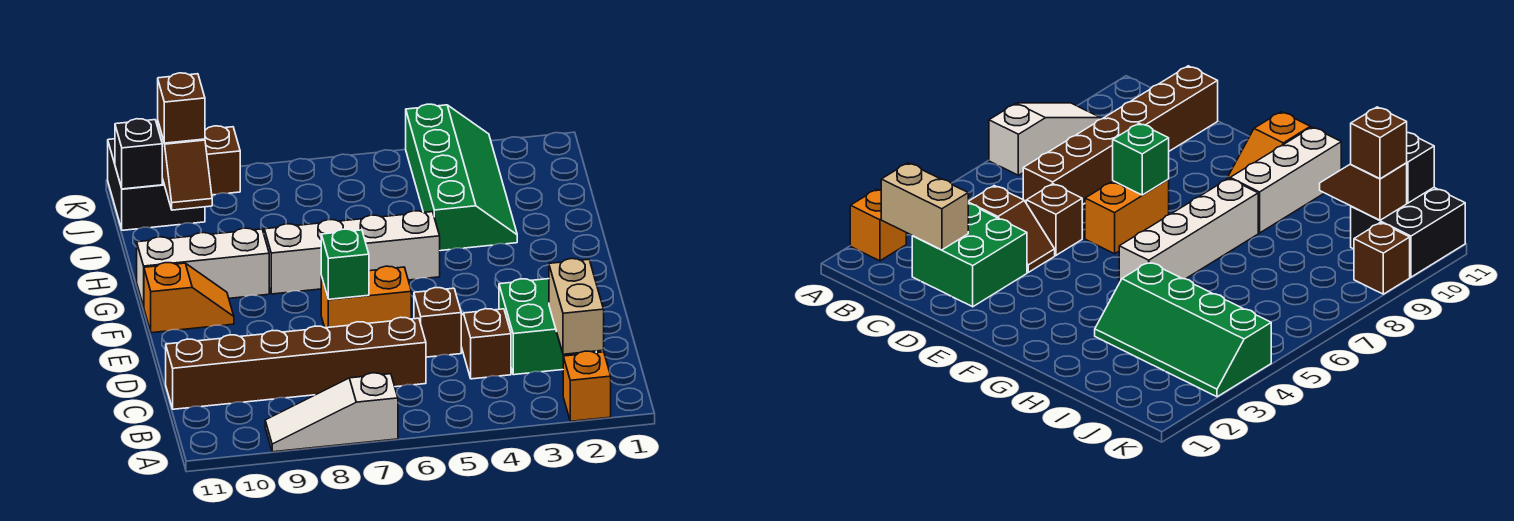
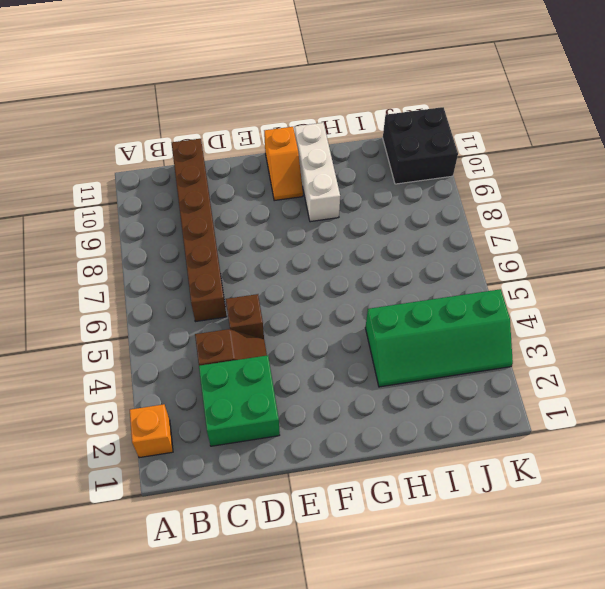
none -> white 1x3 slope [265,373,398,452]
none -> orange 1x2 brick [321,266,411,328]
none -> white 1x4 brick [264,211,440,294]

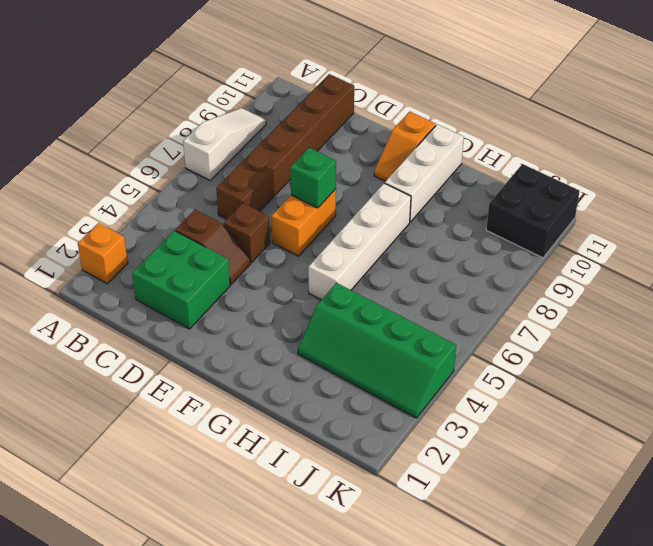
none -> brown 1x1 brick [205,126,240,195]
none -> tan 1x2 brick [549,259,604,354]
none -> brown 1x2 slope [158,123,212,210]

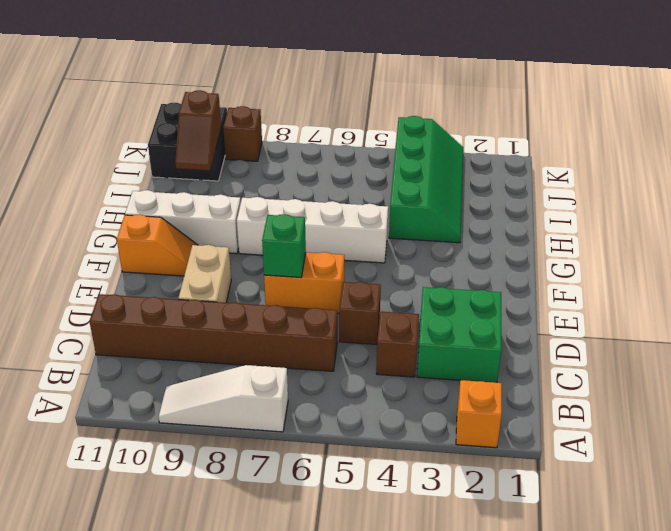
tan 1x2 brick [178,245,231,303] -> tan 1x2 brick moved to [549,259,604,354]
none -> black 1x1 brick [115,119,162,189]
none -> brown 1x1 brick [158,73,205,143]

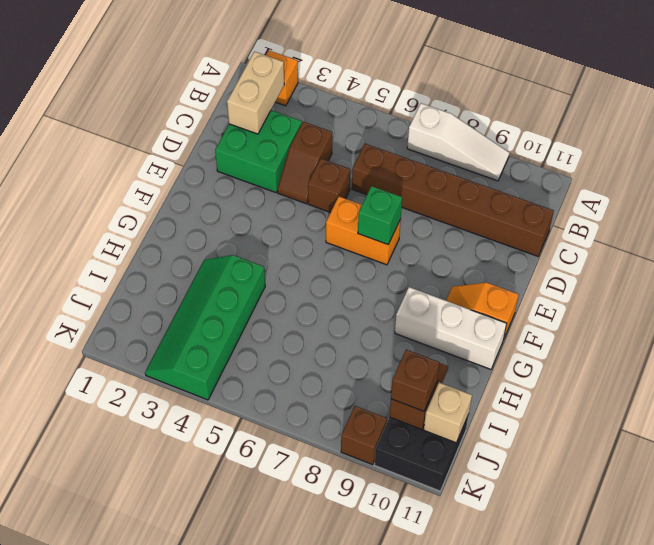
tan 1x1 brick [424,383,472,443] -> black 1x1 brick [115,119,162,189]
none -> white 1x4 brick [264,211,440,294]

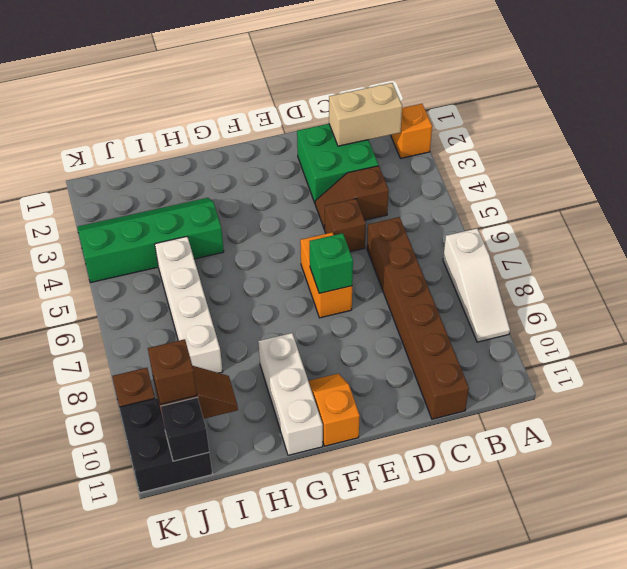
white 1x4 brick [155,237,223,373] -> white 1x4 brick moved to [264,211,440,294]

